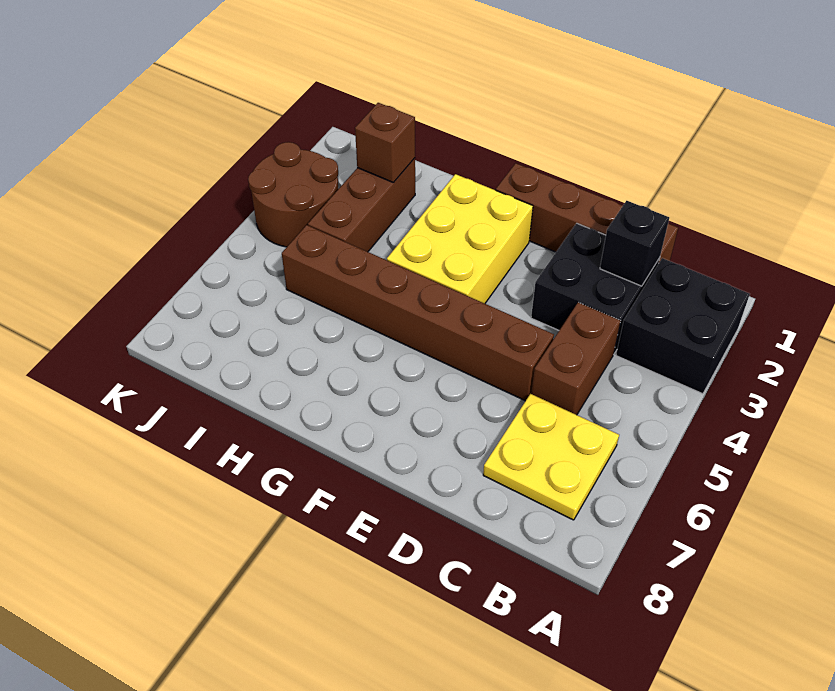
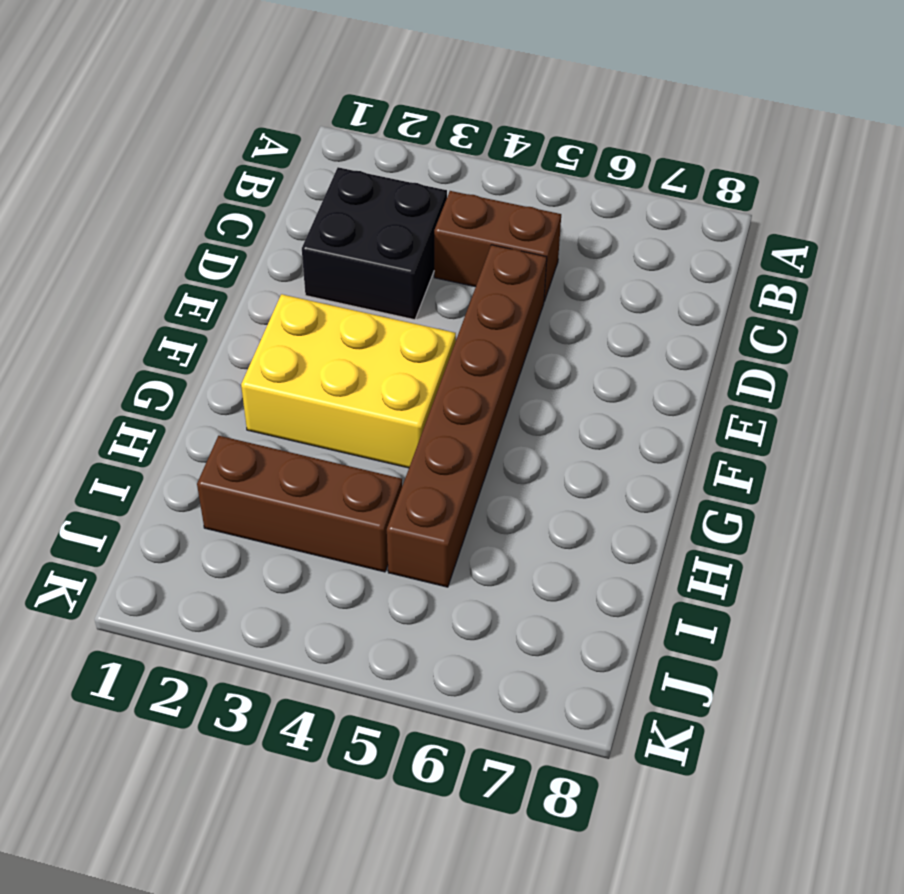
none -> black 2x2 brick [616,258,750,394]
none -> yellow 2x2 plate [483,394,619,520]

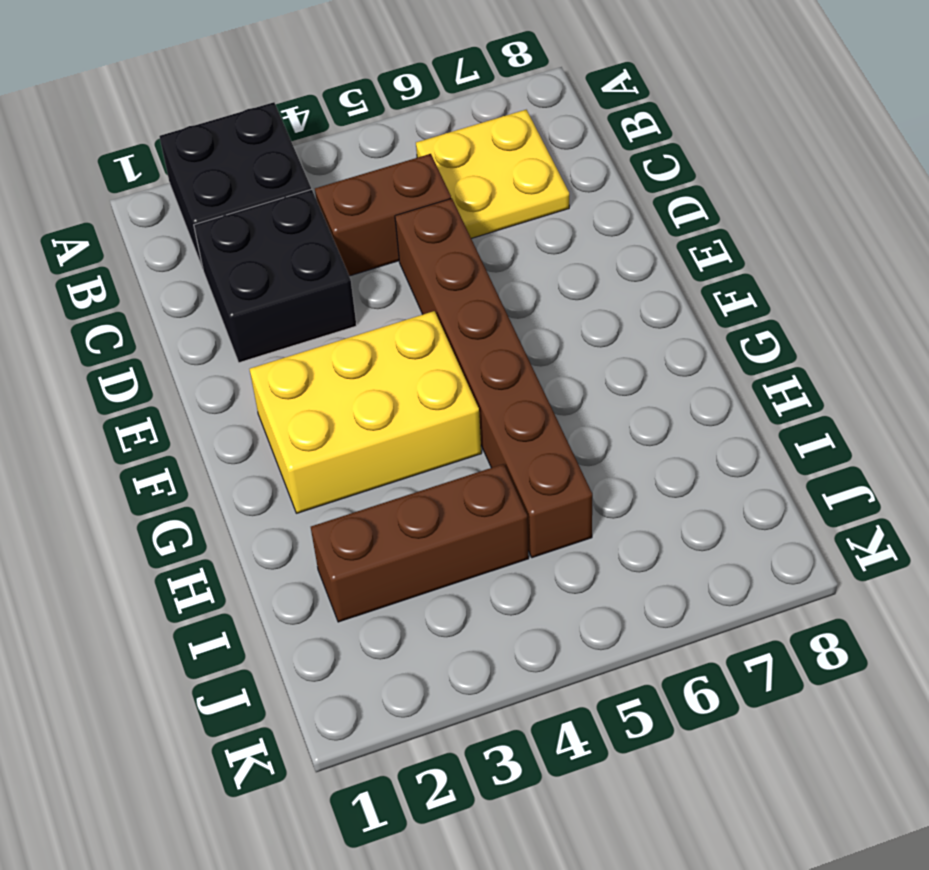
none -> brown 1x4 brick [496,163,678,262]
none -> brown 2x2 round brick [248,142,339,247]

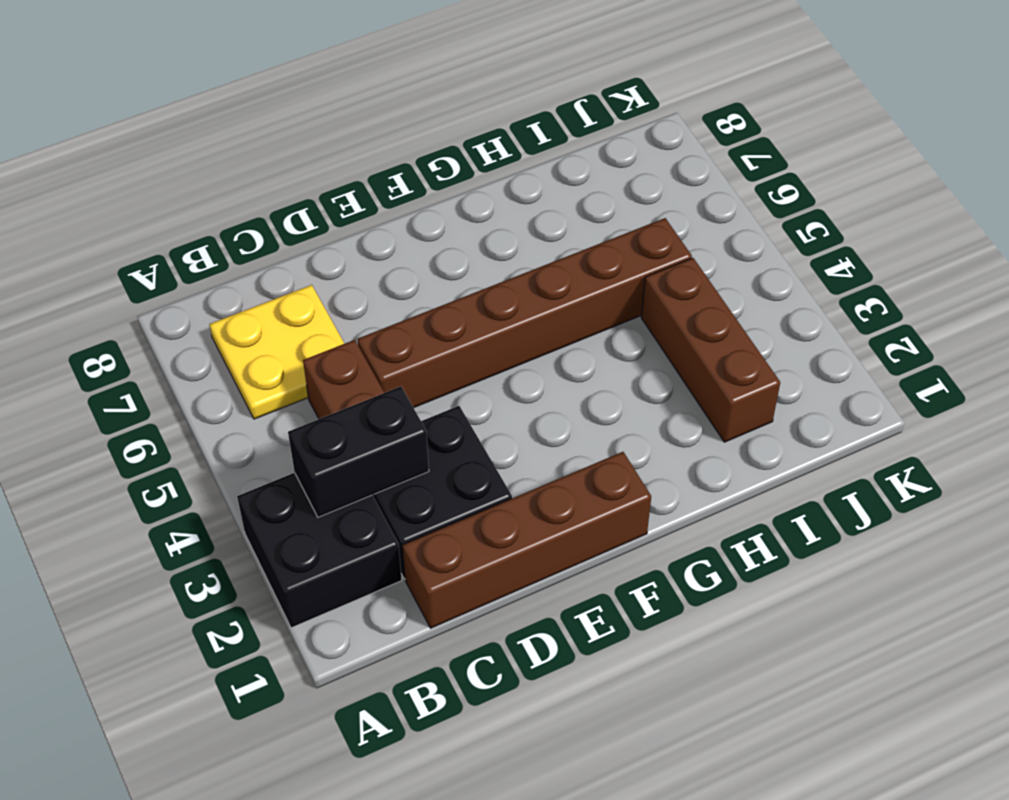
black 1x2 brick [288,386,429,517] -> none
none -> yellow 2x3 brick [387,174,533,304]
none -> brown 2x2 round brick [248,142,339,247]

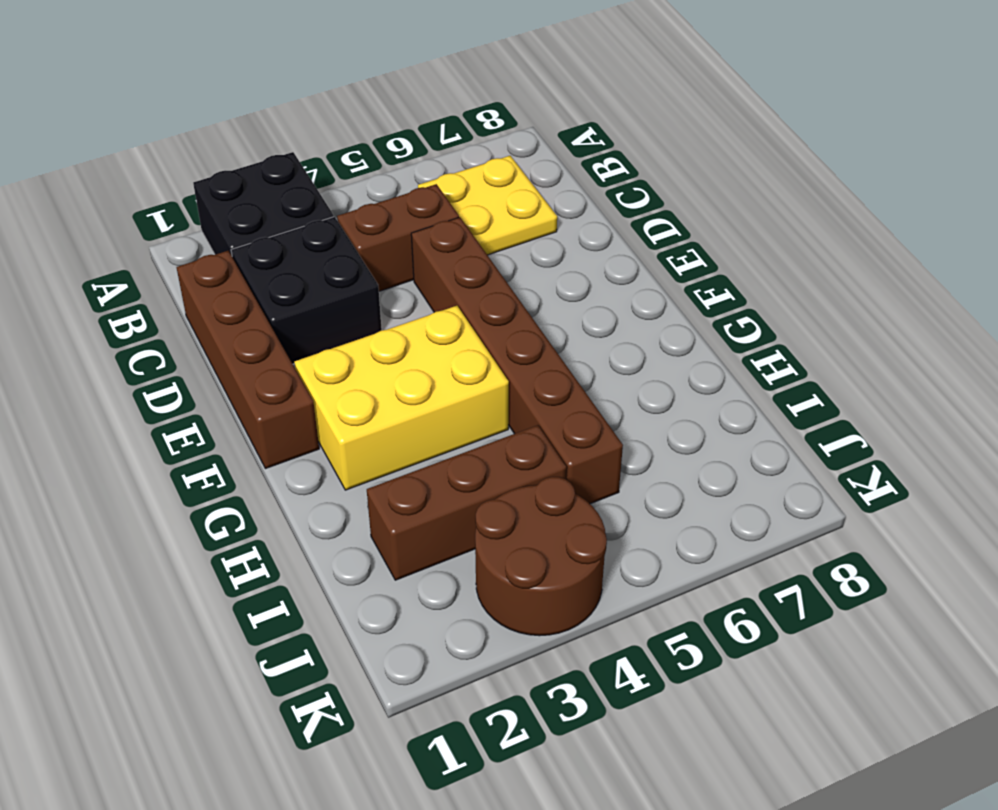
none -> black 1x1 brick [600,201,669,286]
none -> brown 1x1 brick [355,103,415,183]

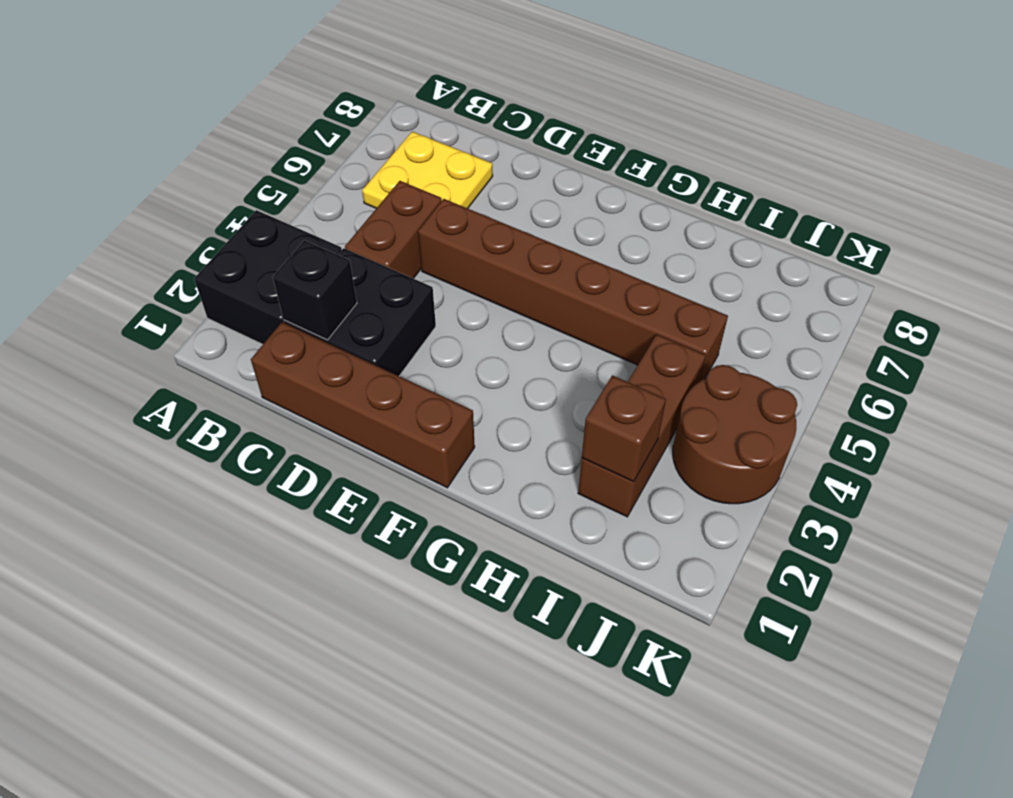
none -> yellow 2x3 brick [387,174,533,304]

